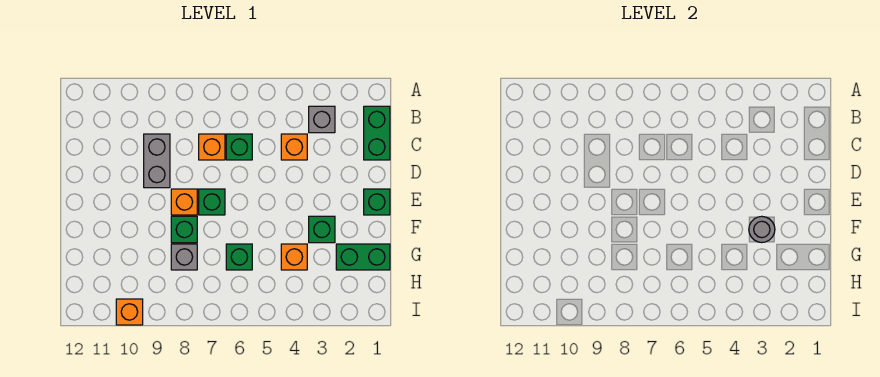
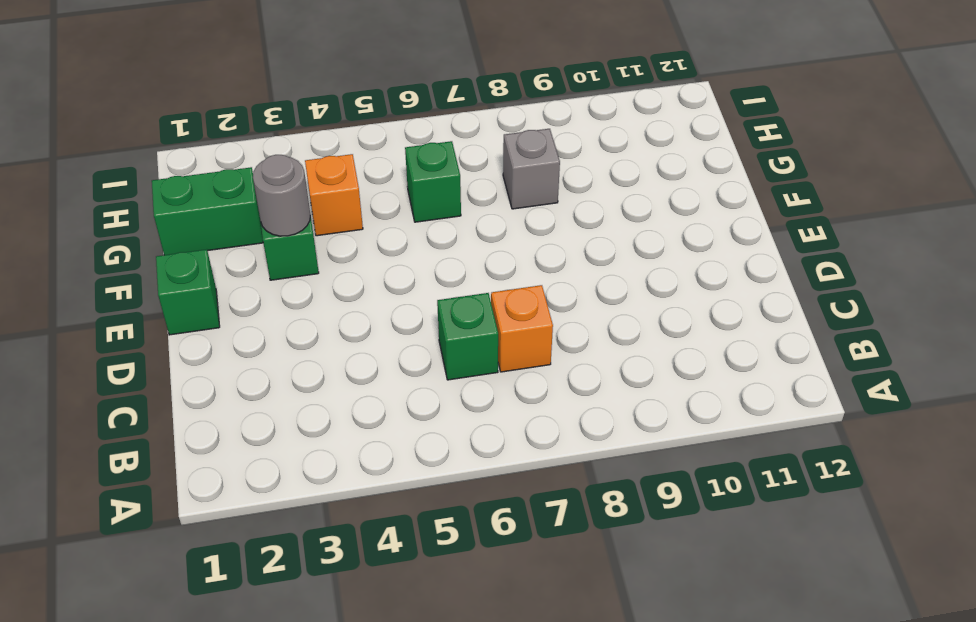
none -> green 1x2 brick [364,106,390,160]
none -> grey 1x1 brick [309,106,335,133]
none -> orange 1x1 brick [281,134,307,160]

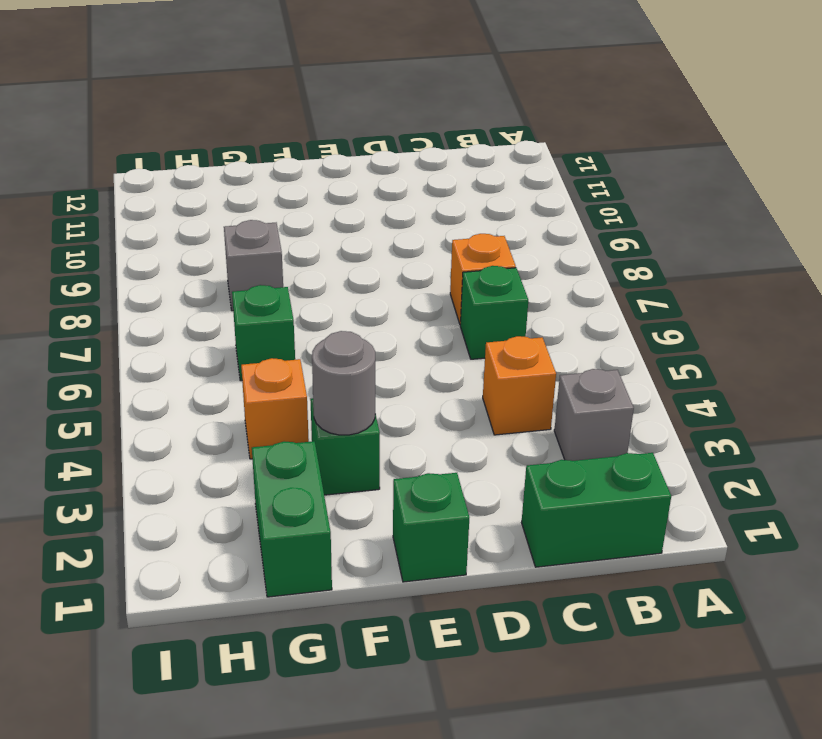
none -> grey 1x2 brick [144,134,170,188]
none -> green 1x1 brick [199,189,225,215]
none -> orange 1x1 brick [171,189,197,215]

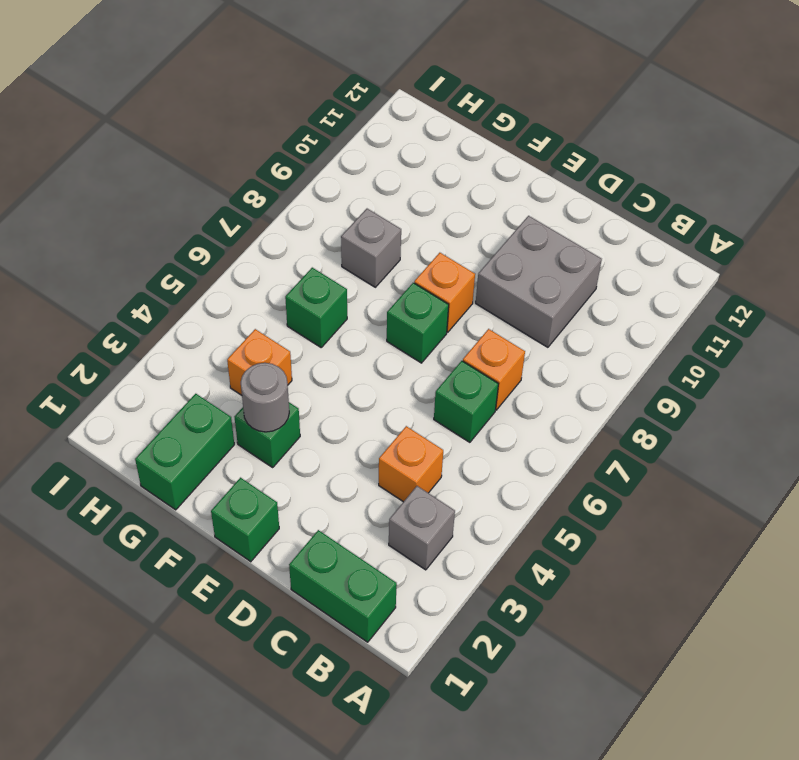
grey 2x2 brick [476,216,602,347] -> grey 1x2 brick [144,134,170,188]
none -> green 1x1 brick [171,216,197,243]
none -> orange 1x1 brick [116,299,143,325]

